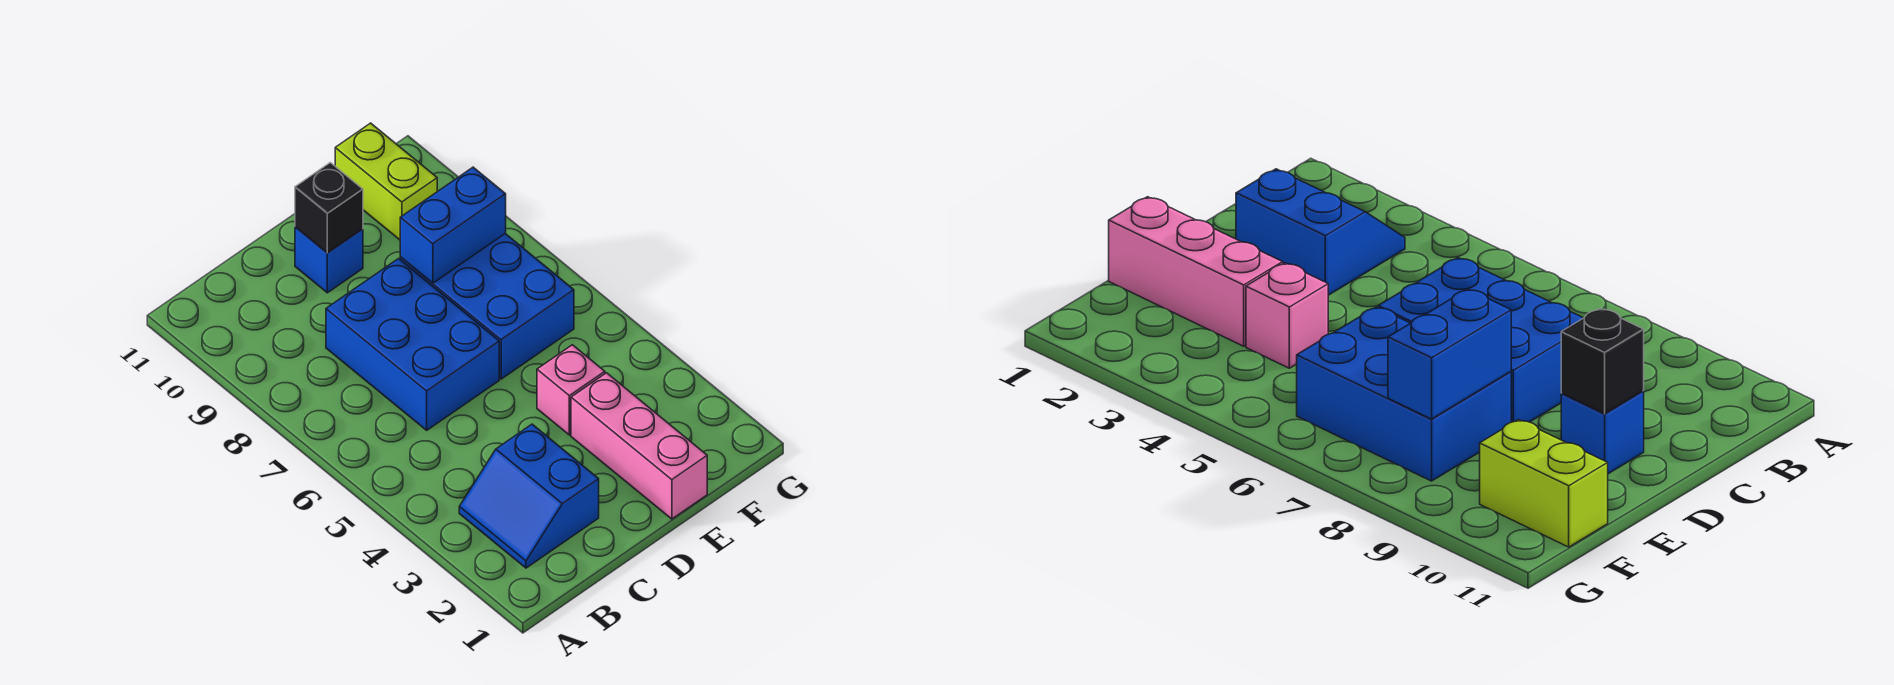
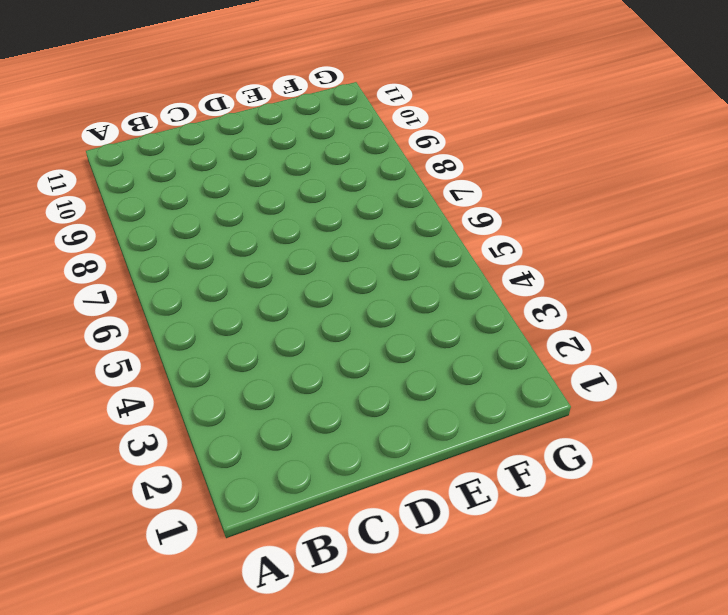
none -> blue 2x2 slope [459,424,599,568]
none -> blue 2x3 brick [326,259,499,430]

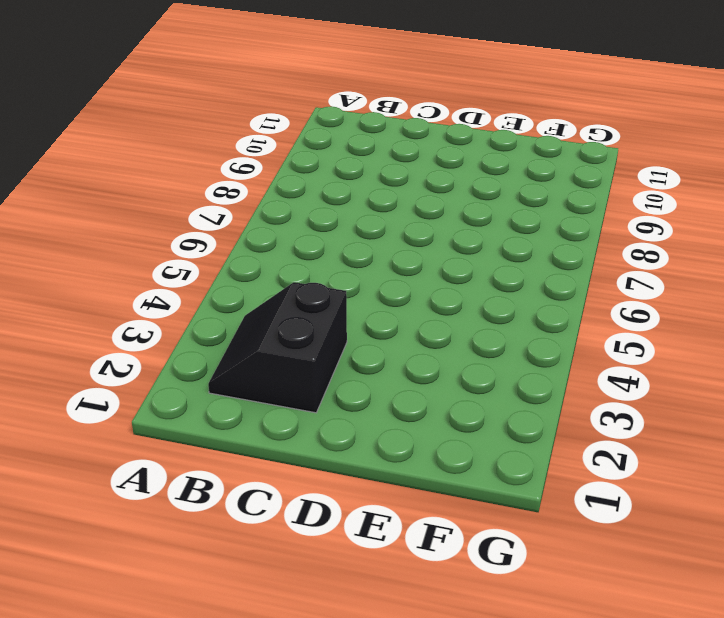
black 2x2 slope [208,282,347,413] -> blue 2x2 slope [459,424,599,568]
none -> blue 2x3 brick [326,259,499,430]
none -> blue 1x1 brick [295,227,363,293]

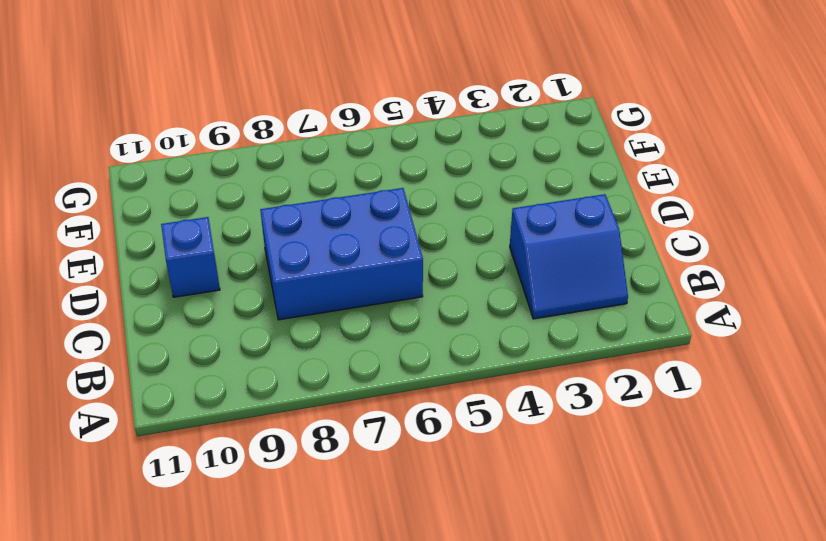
none -> pink 1x3 brick [571,373,707,519]
none -> pink 1x1 brick [537,345,605,435]

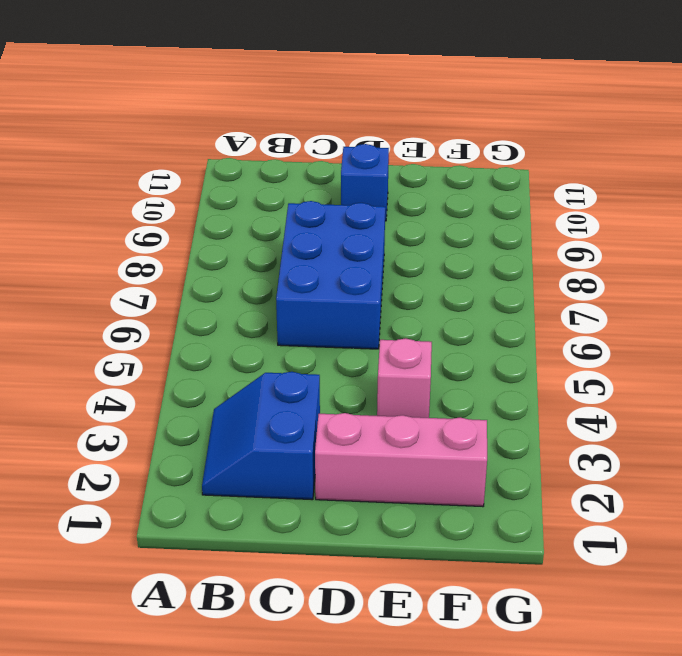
pink 1x3 brick [315,413,487,507] -> pink 1x3 brick turned to [571,373,707,519]
none -> blue 2x3 brick [400,234,574,379]
none -> lime 1x2 brick [335,123,437,240]

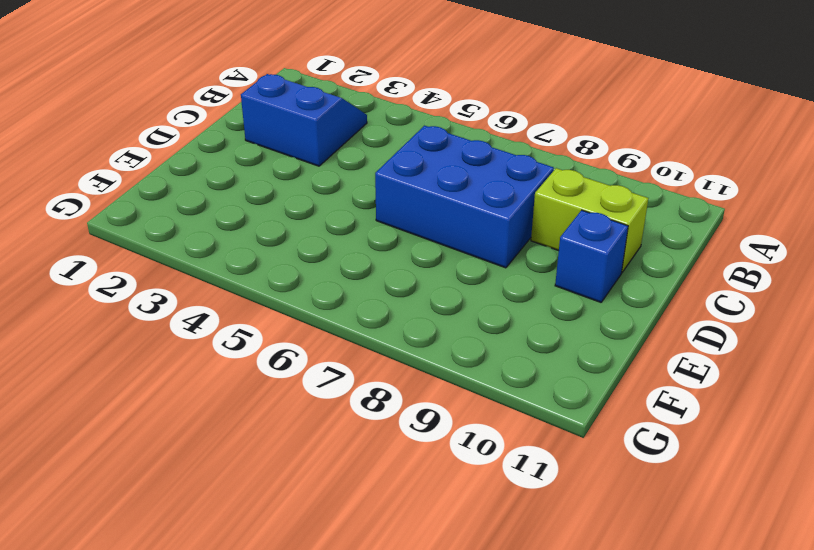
lime 1x2 brick [531,168,648,273] -> lime 1x2 brick moved to [335,123,437,240]
none -> pink 1x3 brick [571,373,707,519]
none -> pink 1x1 brick [537,345,605,435]

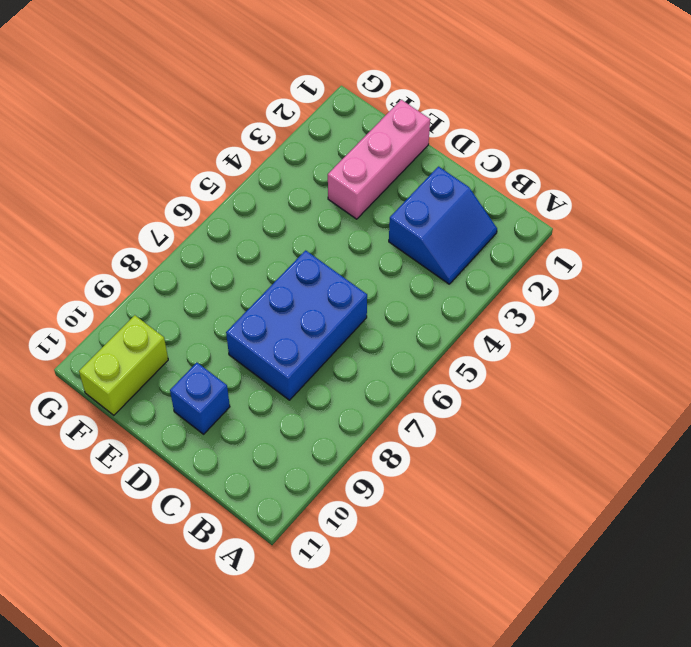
none -> pink 1x1 brick [537,345,605,435]
none -> blue 2x3 brick [400,234,574,379]

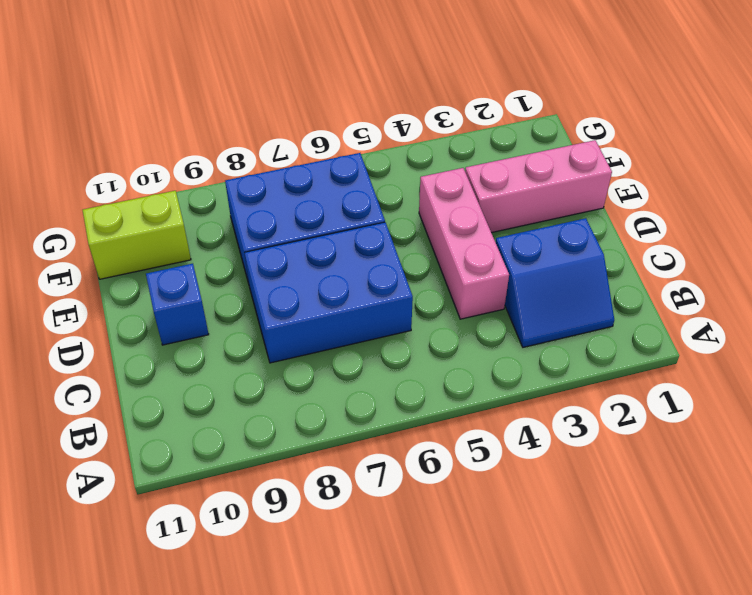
pink 1x3 brick [419,168,509,319] -> pink 1x1 brick [537,345,605,435]
none -> black 1x1 brick [295,163,363,253]
none -> blue 1x2 brick [400,167,506,283]

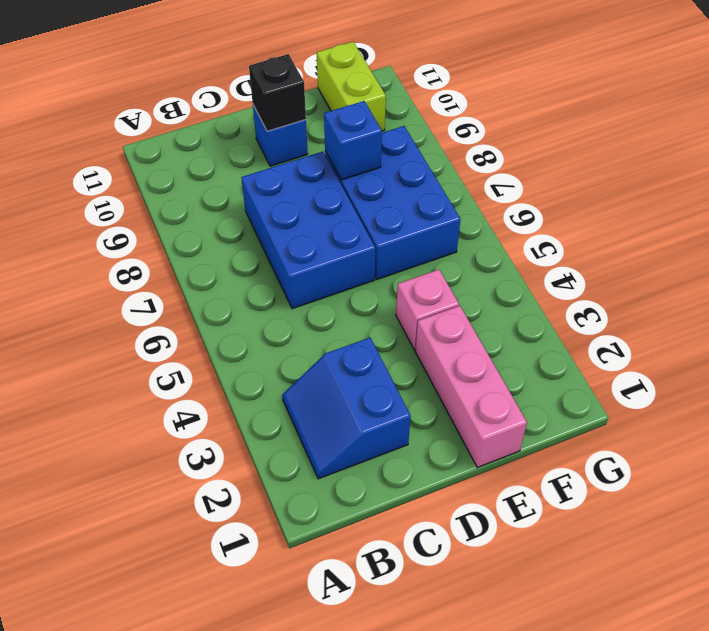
blue 1x1 brick [324,101,382,180] -> blue 1x2 brick [400,167,506,283]

